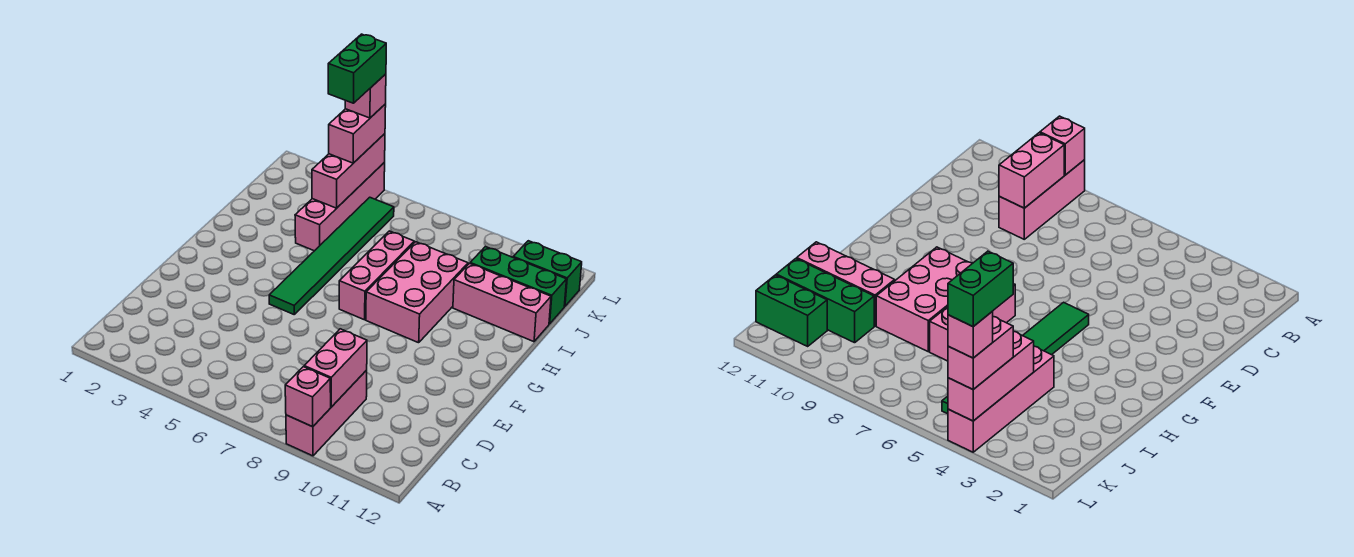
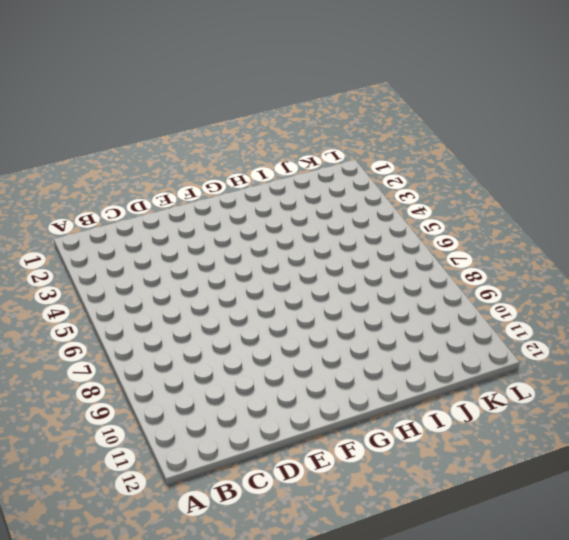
none -> pink 1x3 brick [286,370,367,456]
none -> green 1x6 tile [269,197,394,314]
none -> pink 1x3 brick [339,231,414,320]

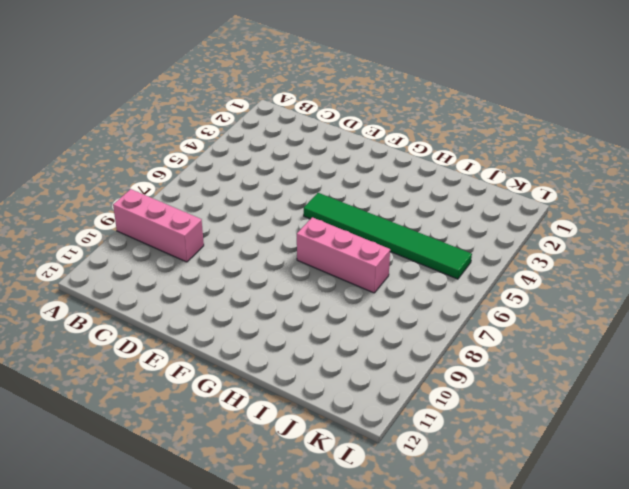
none -> pink 2x3 brick [366,242,468,343]
none -> pink 1x4 brick [295,163,385,251]
none -> pink 1x3 brick [453,263,551,342]

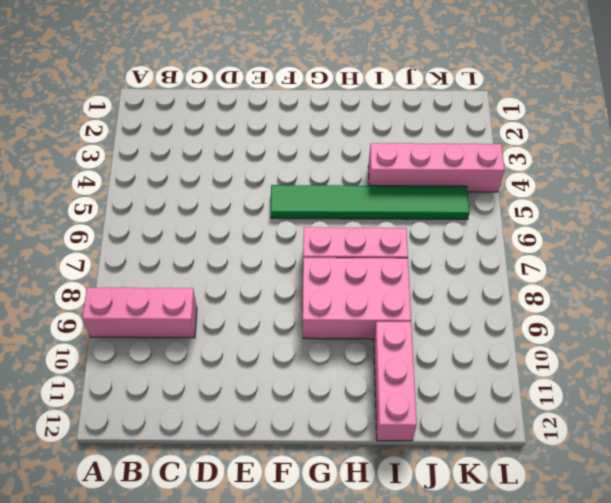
none -> green 1x3 brick [470,247,567,324]
none -> green 1x2 brick [513,241,582,306]
none -> pink 1x1 brick [285,367,331,427]

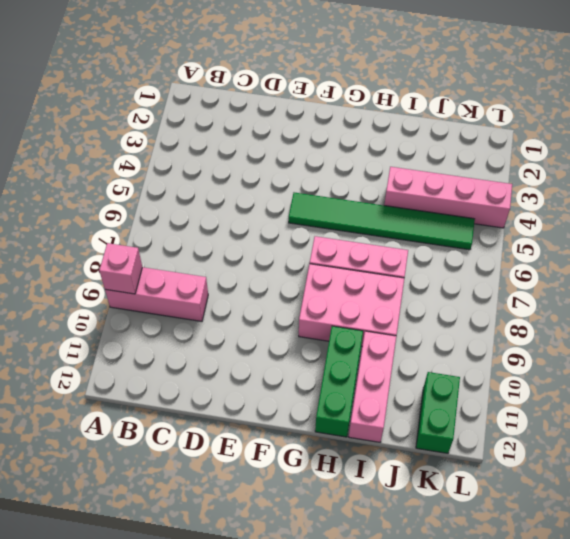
green 1x3 brick [315,326,363,437] -> green 1x3 brick moved to [470,247,567,324]
none -> pink 1x2 brick [304,329,367,407]
none -> pink 1x3 brick [312,134,385,208]
none -> pink 1x2 brick [329,104,386,163]

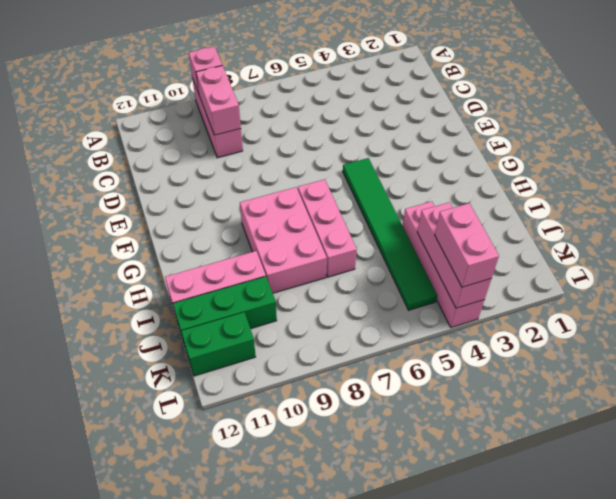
none -> pink 1x1 brick [345,74,386,118]
none -> green 1x2 brick [328,34,386,103]

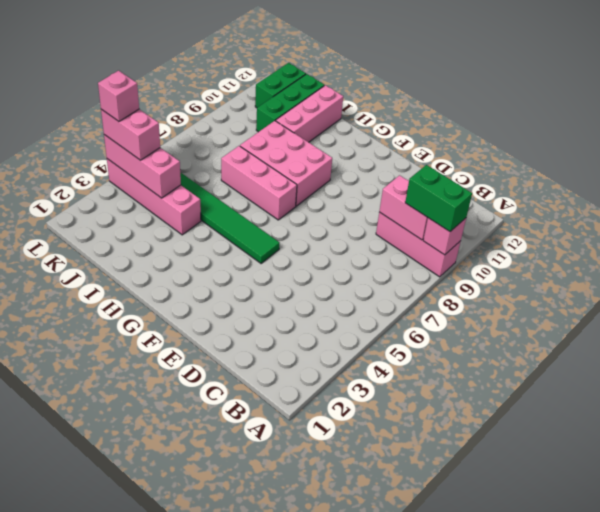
green 1x2 brick [405,165,472,232] -> green 1x2 brick moved to [328,34,386,103]

